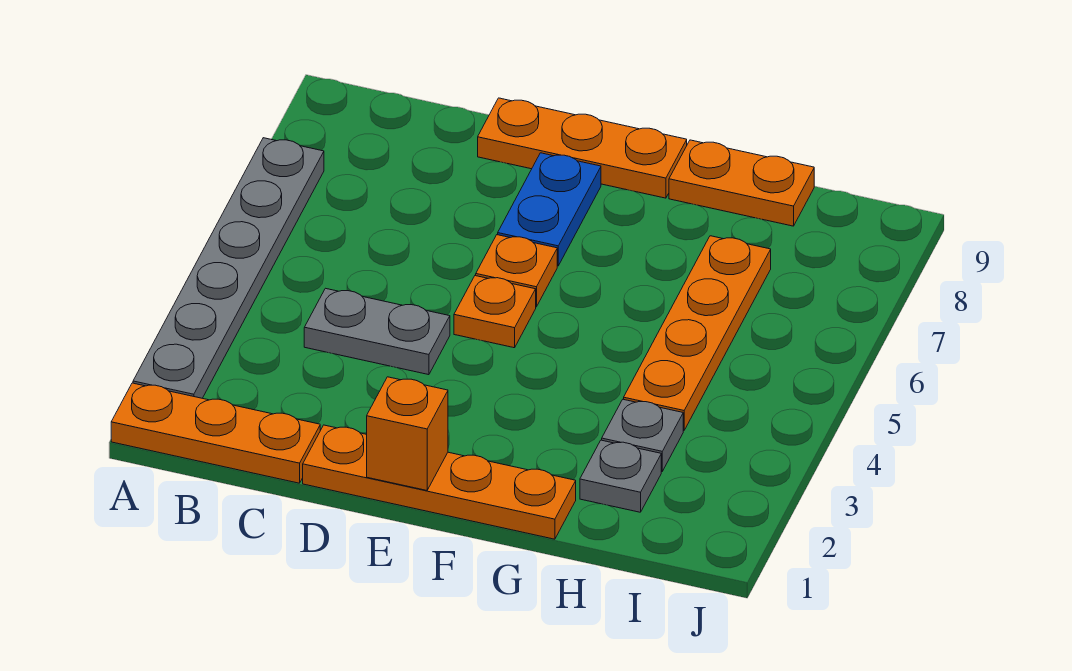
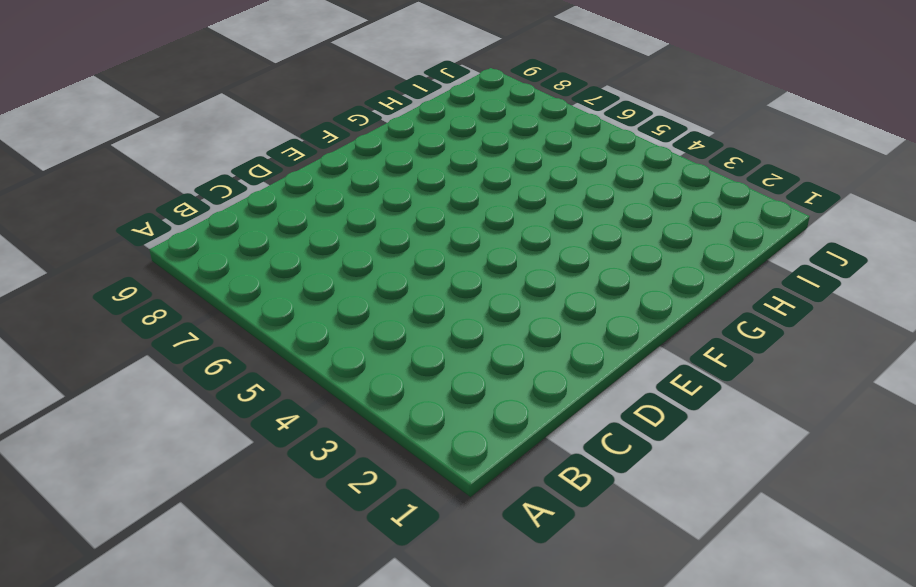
none -> orange 1x3 plate [111,383,320,483]
none -> grey 1x6 plate [133,138,324,398]
none -> grey 1x2 plate [304,288,450,375]

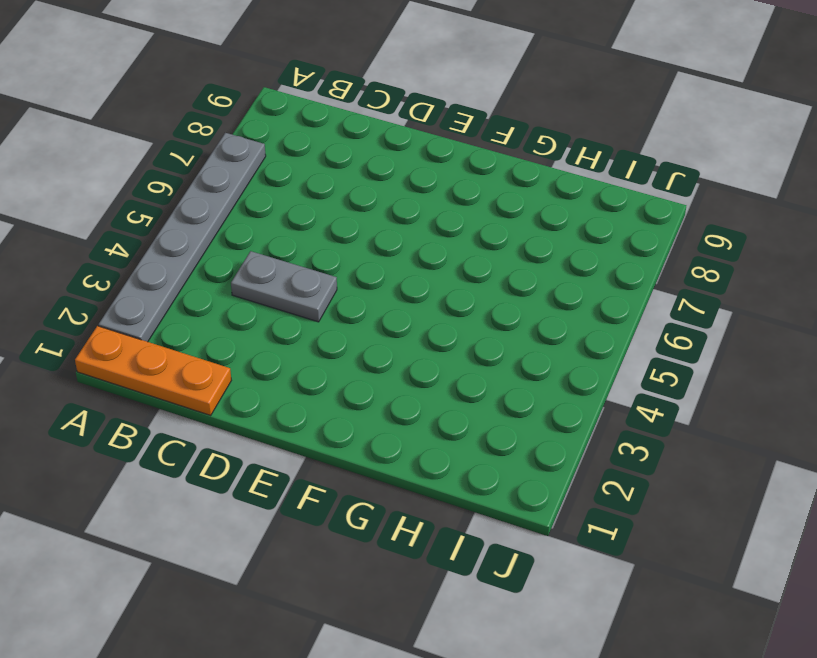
none -> orange 1x4 plate [303,425,576,539]
none -> orange 1x3 plate [478,98,687,198]
none -> orange 1x1 plate [454,276,536,348]

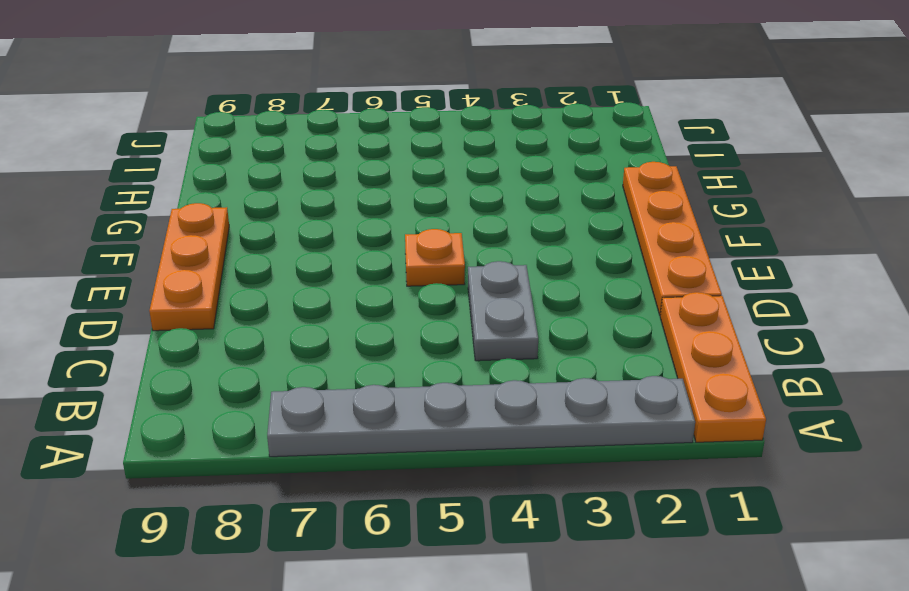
none -> orange 1x1 plate [476,235,557,307]
none -> blue 1x2 plate [498,153,601,266]
none -> orange 1x2 plate [669,140,814,226]

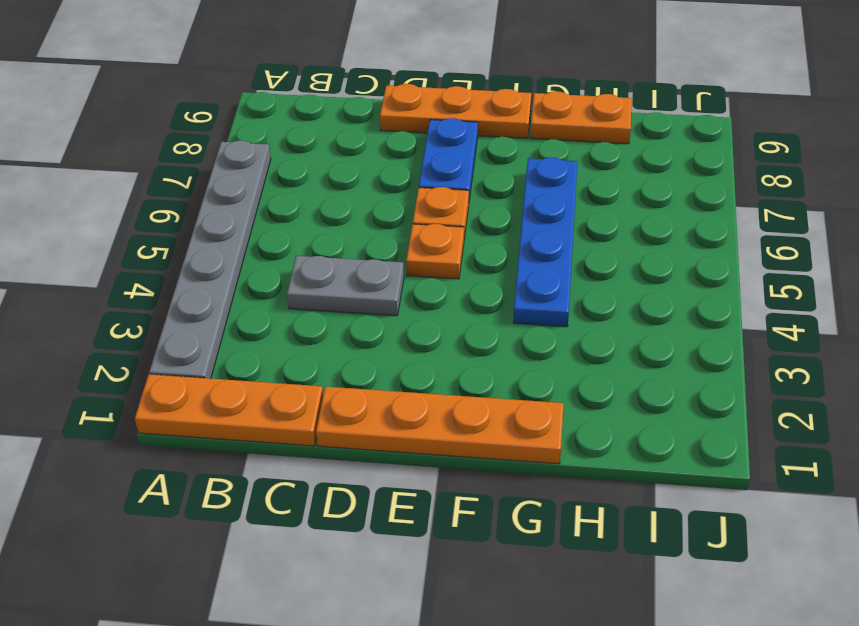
blue 1x4 plate [513,157,577,327] -> none
none -> grey 1x1 plate [580,440,661,512]
none -> grey 1x1 plate [602,399,683,471]
none -> orange 1x4 plate [624,236,771,431]

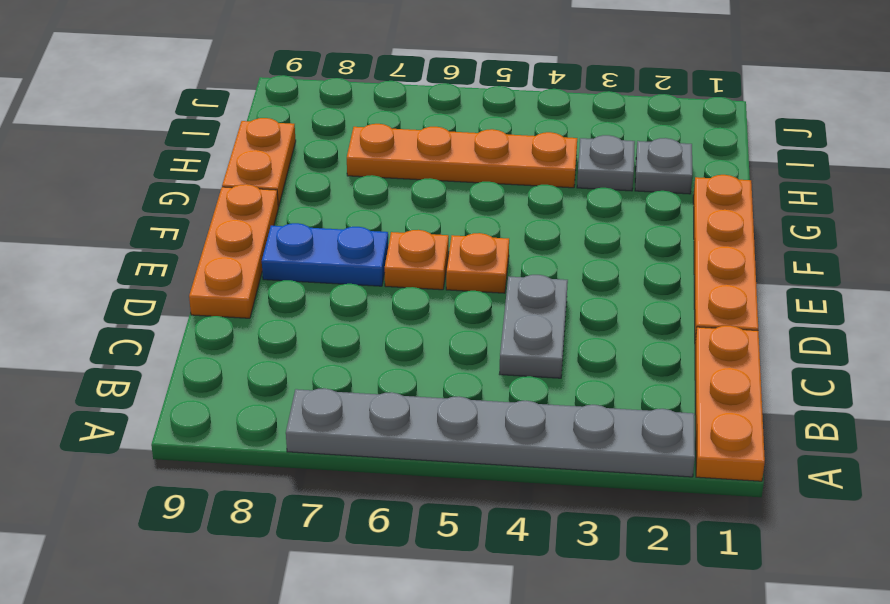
none -> orange 1x1 brick [367,377,448,490]

